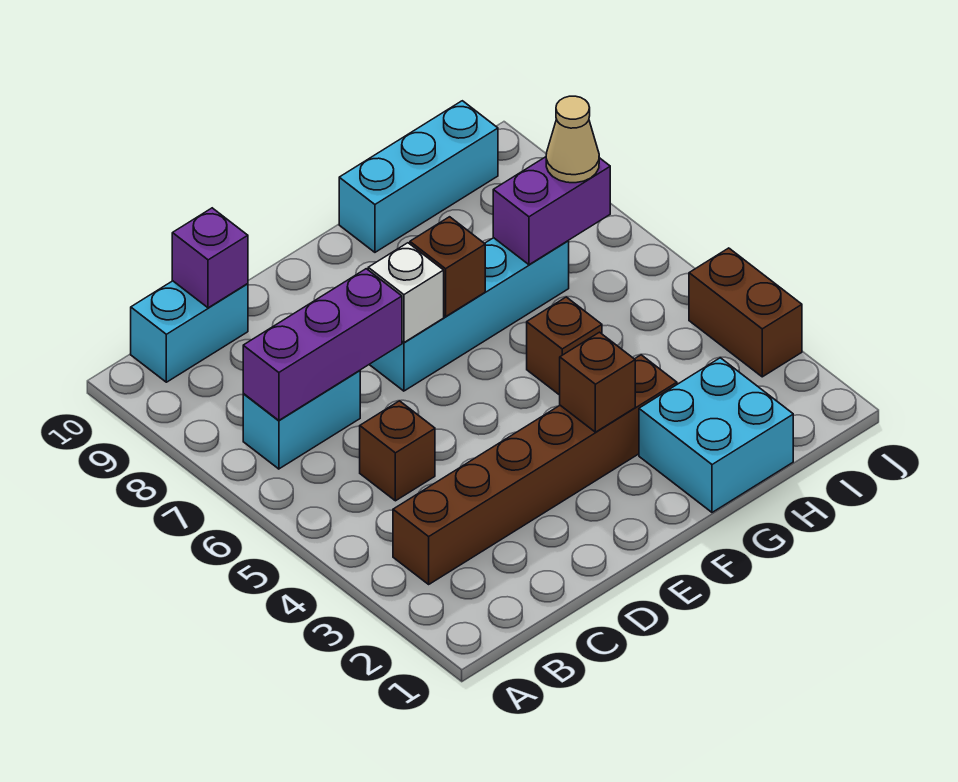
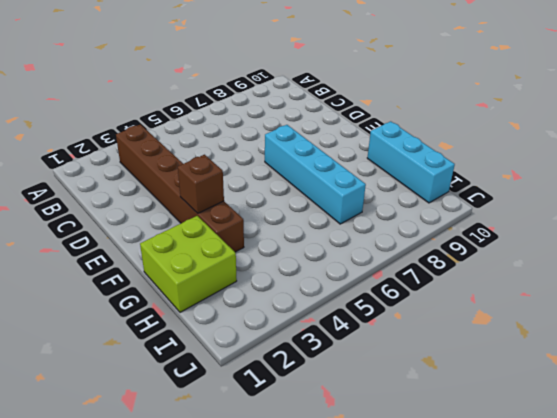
lime 2x2 brick [140,216,237,312] -> cyan 2x2 brick [639,358,793,512]
none -> cyan 1x2 brick [243,370,360,469]
none -> cyan 1x2 brick [131,281,248,382]
none -> brown 1x1 brick [360,401,435,501]

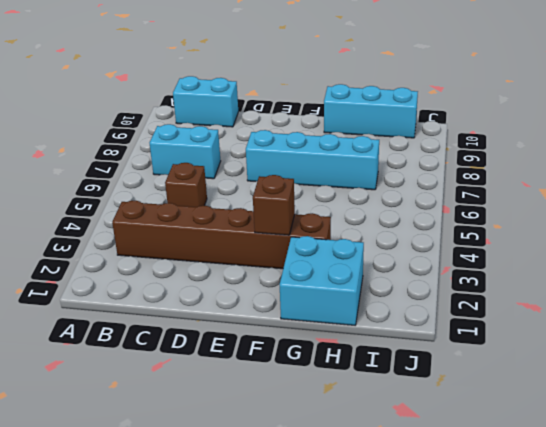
none -> brown 1x1 brick [527,297,602,395]
none -> brown 1x2 brick [689,248,802,377]
none -> purple 1x3 brick [243,269,402,420]

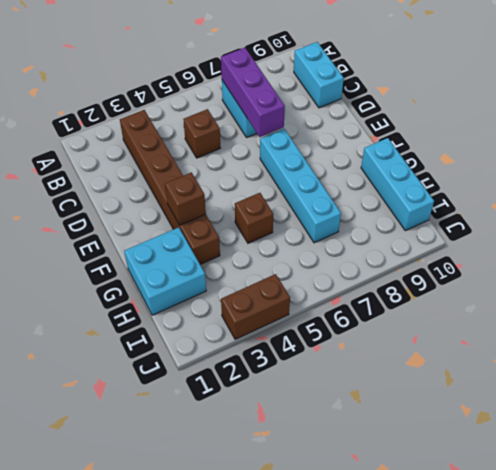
none -> purple 1x1 brick [172,208,248,308]
none -> white 1x1 brick [368,243,444,342]
none -> brown 1x1 brick [410,217,485,316]

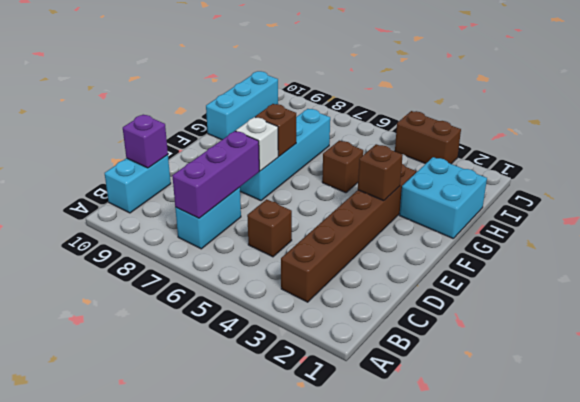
none -> purple 1x2 brick [493,157,610,265]
none -> tan 1x1 cone [546,96,599,183]

